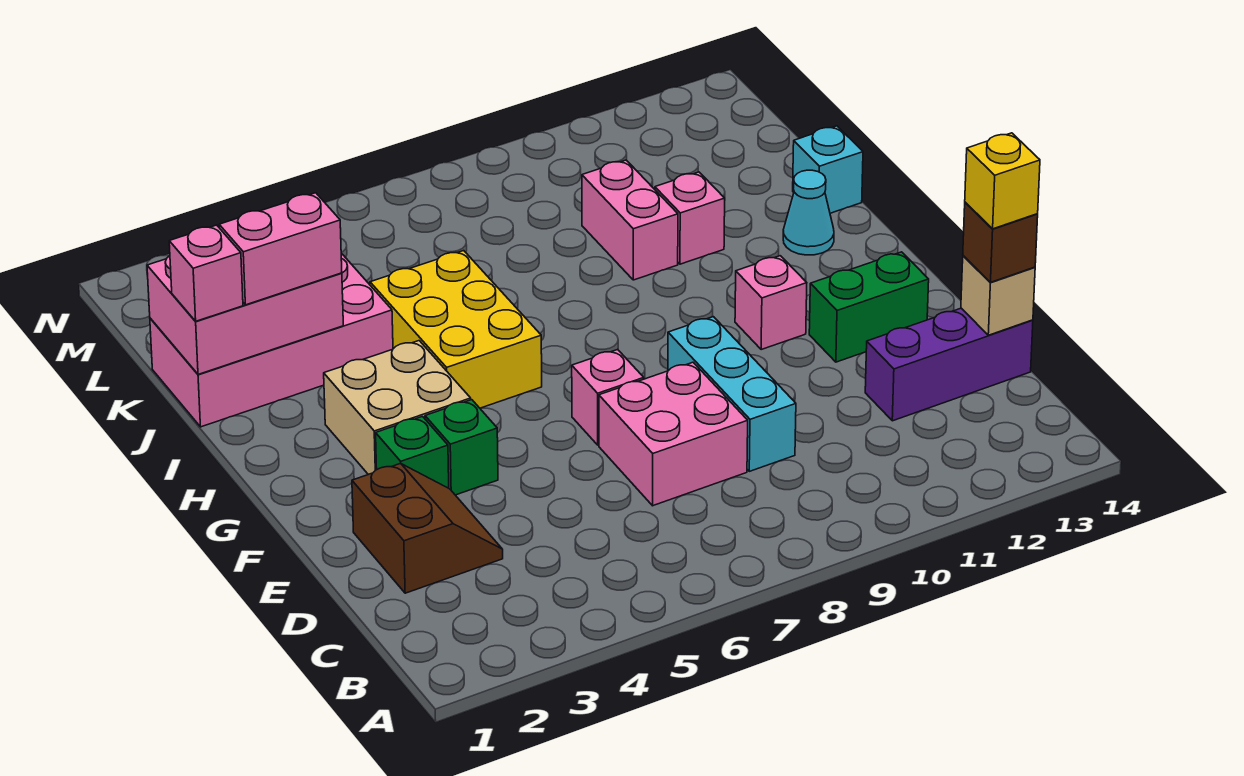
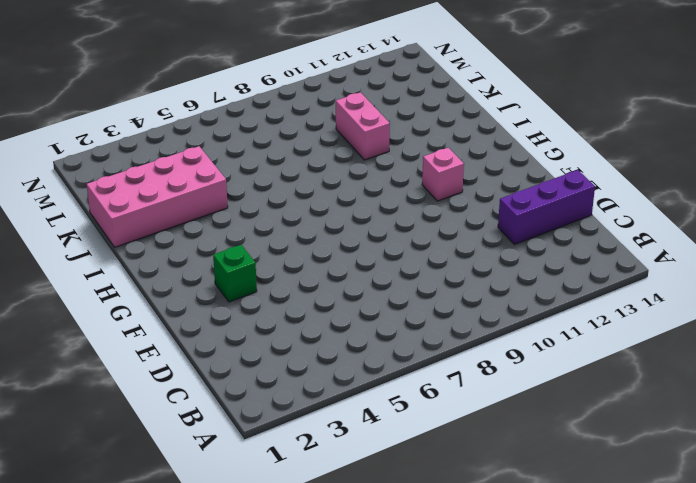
none -> brown 2x2 slope [352,463,503,593]
none -> pink 2x2 brick [599,362,748,506]
none -> cyan 1x3 brick [668,317,796,471]

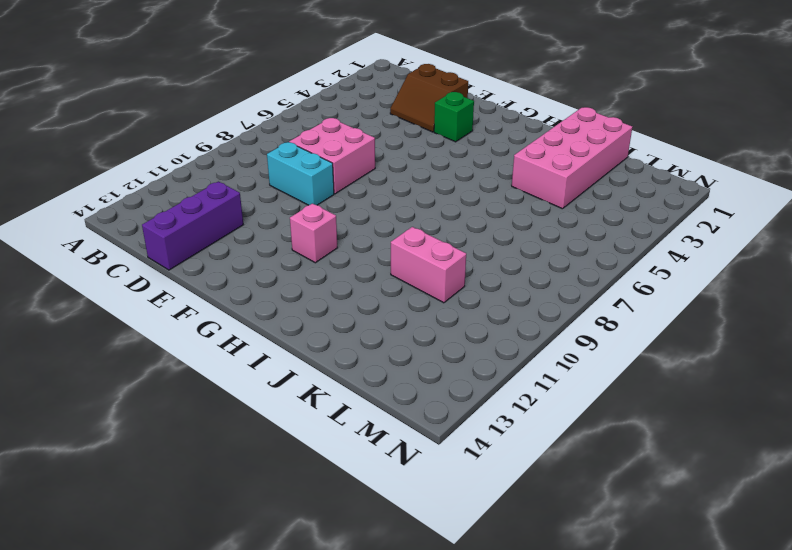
cyan 1x2 brick [267,142,334,205] -> cyan 1x3 brick [668,317,796,471]
none -> green 1x1 brick [425,400,498,495]
none -> pink 1x1 brick [572,349,644,445]
none -> green 1x2 brick [809,252,929,362]

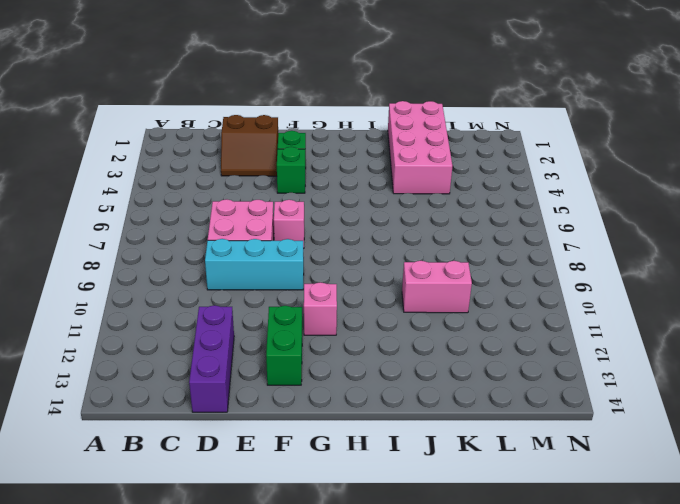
none -> tan 2x2 brick [324,341,471,475]
none -> yellow 2x3 brick [370,251,542,408]
none -> cyan 1x1 cone [783,170,834,255]

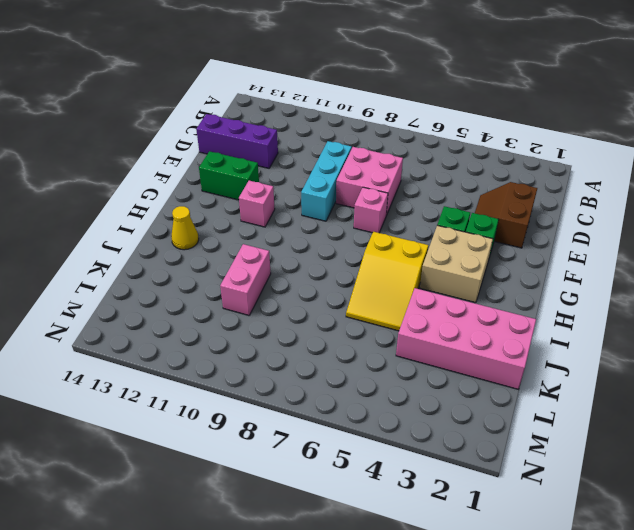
yellow 2x3 slope [346,232,428,331] -> yellow 2x3 brick [370,251,542,408]
yellow 1x1 cone [171,206,199,250] -> cyan 1x1 cone [783,170,834,255]
none -> pink 1x1 brick [655,172,725,264]
none -> cyan 1x1 brick [793,126,863,213]
none -> tan 1x1 brick [961,256,1035,335]

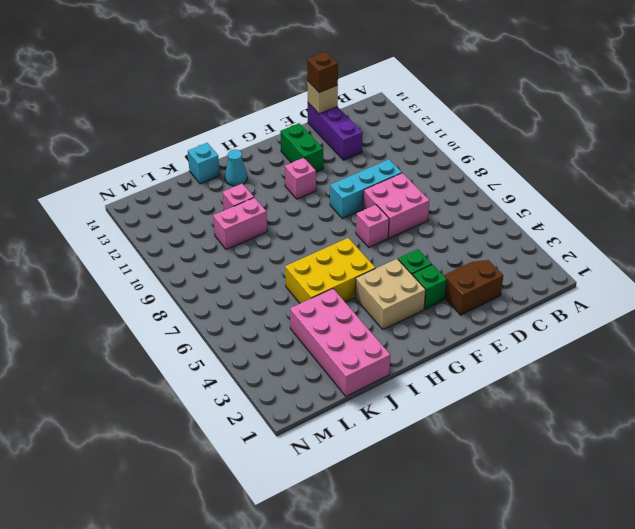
none -> pink 2x3 brick [147,256,343,374]
none -> pink 1x1 brick [169,225,243,321]
none -> pink 1x2 brick [219,193,342,305]

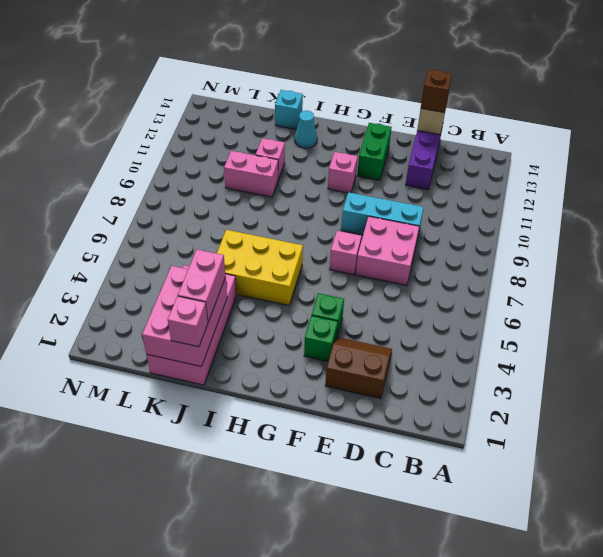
none -> tan 2x2 brick [324,341,471,475]
none -> yellow 1x1 brick [965,133,1040,229]

